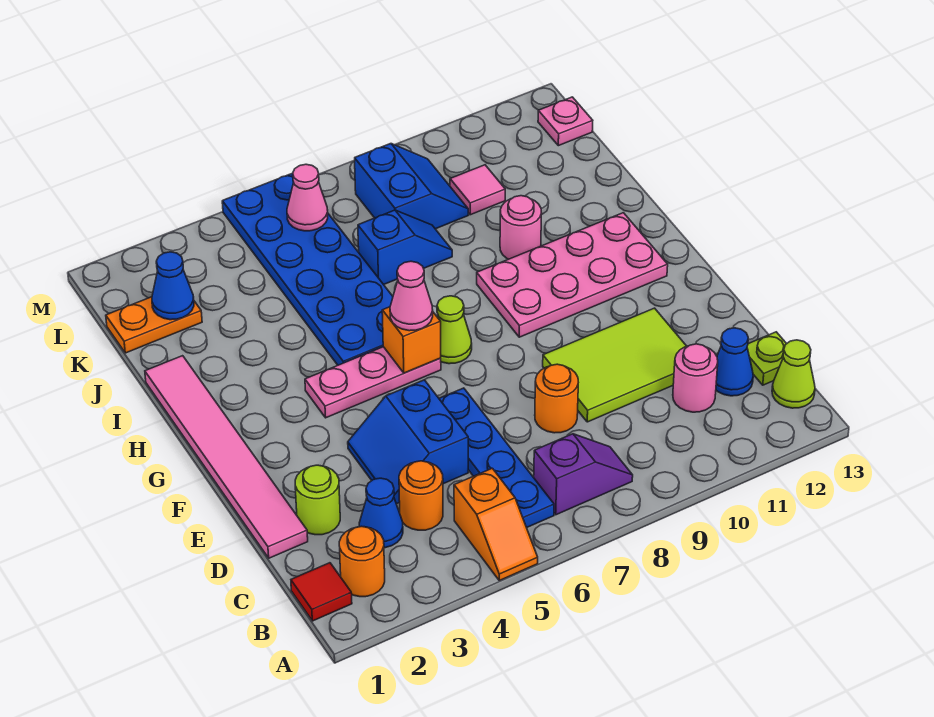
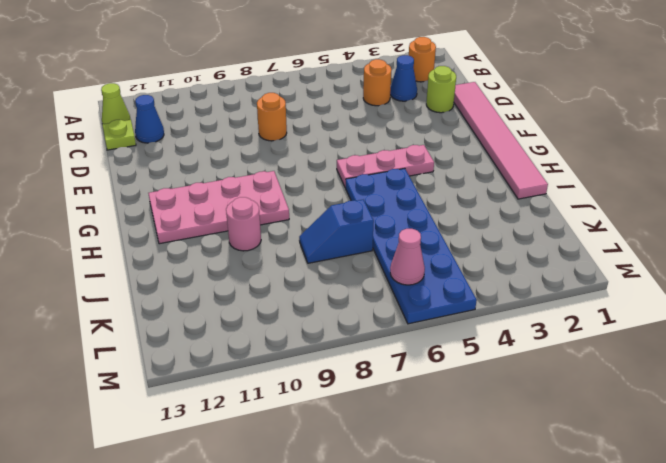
none -> orange 1x2 slope [454,468,538,580]
none -> red 1x1 tile [291,563,352,621]
none -> blue 1x4 plate [439,388,554,528]
none -> purple 1x2 slope [534,434,633,515]

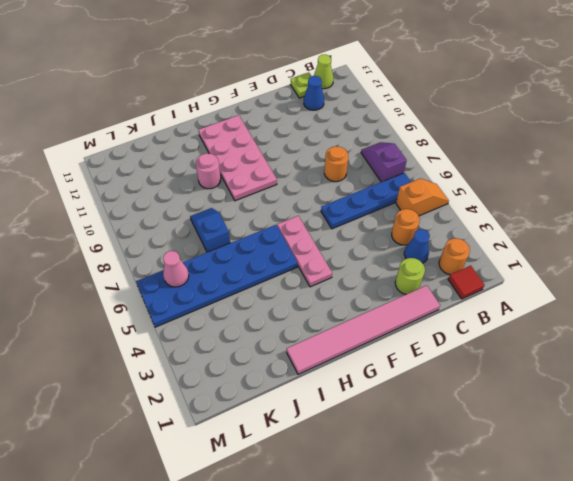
none -> pink 1x1 round brick [673,344,718,412]
none -> blue 2x2 slope [348,380,468,504]
none -> lime 2x3 tile [543,308,686,422]
none -> lime 1x1 cone [437,296,472,364]

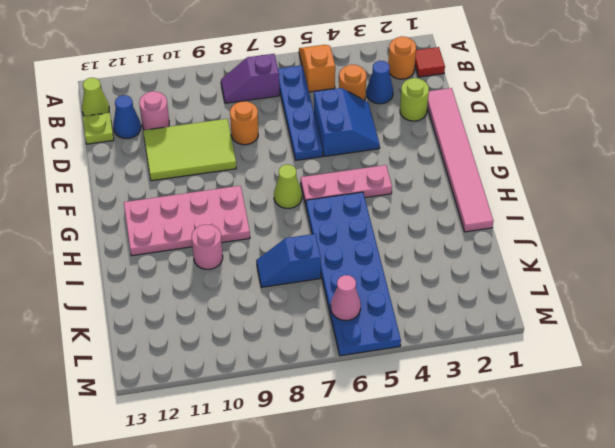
none -> orange 1x2 plate [106,297,202,353]
none -> blue 2x2 slope [355,144,468,229]
none -> pink 1x1 tile [450,165,505,215]
none -> pink 1x1 plate [538,97,593,146]

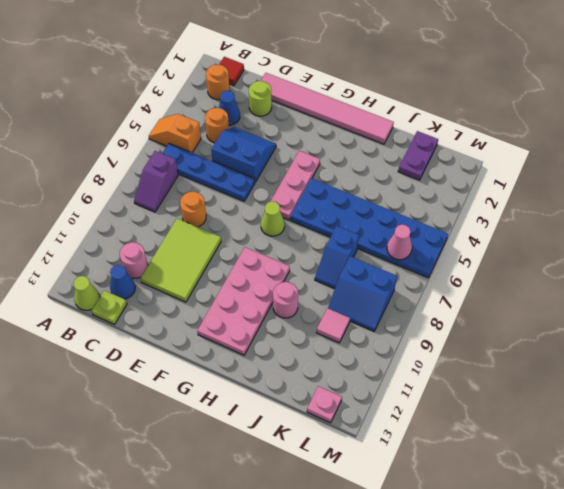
purple 1x2 plate [398,131,438,180] -> orange 1x2 plate [106,297,202,353]
none -> orange 1x1 brick [382,307,441,373]
none -> blue 1x1 cone [152,252,194,320]
none -> pink 1x1 cone [390,261,433,331]

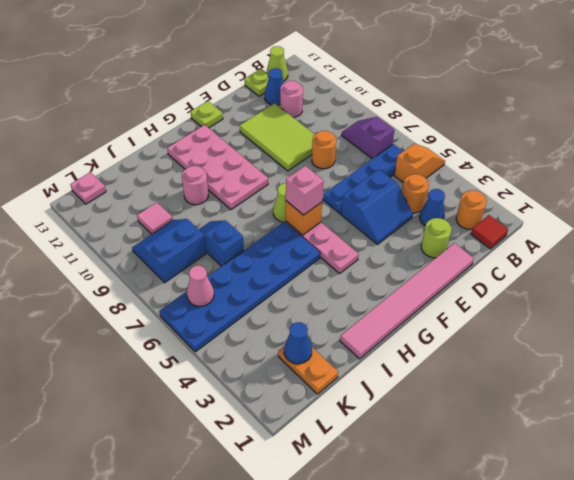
lime 1x1 plate [191,101,223,128] -> none
pink 1x1 brick [286,166,324,215] -> pink 1x1 cone [390,261,433,331]

